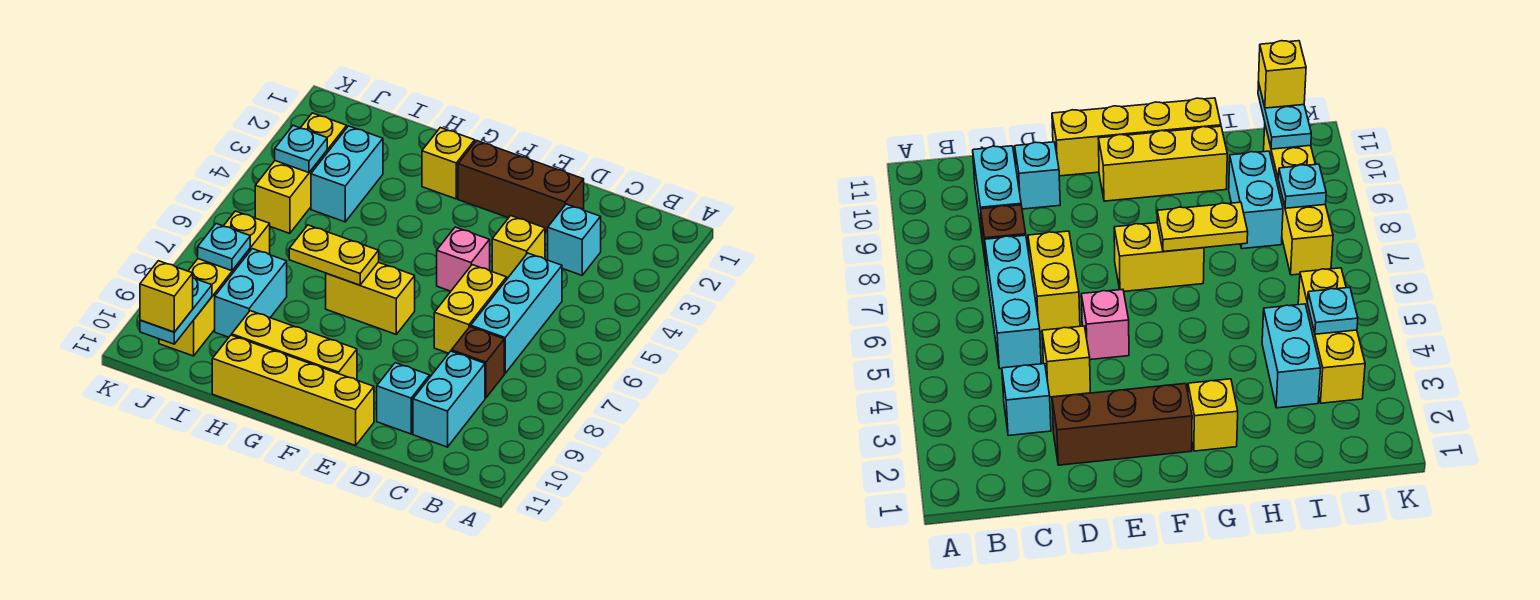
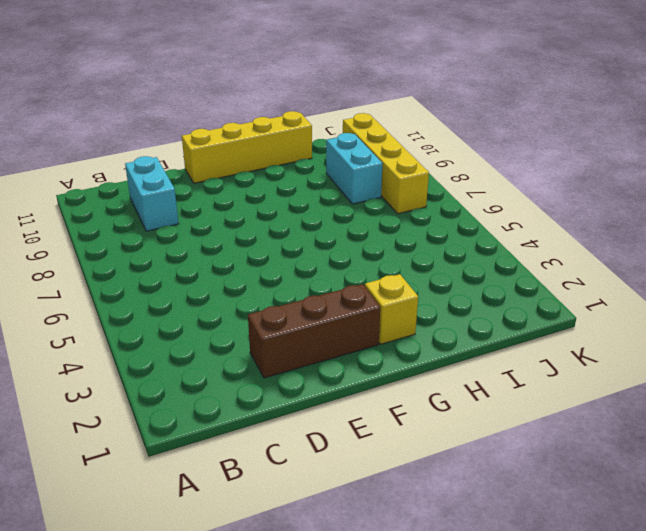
none -> cyan 1x1 brick [548,204,601,275]
none -> cyan 1x3 brick [471,253,562,373]
none -> brown 1x1 brick [451,327,504,398]

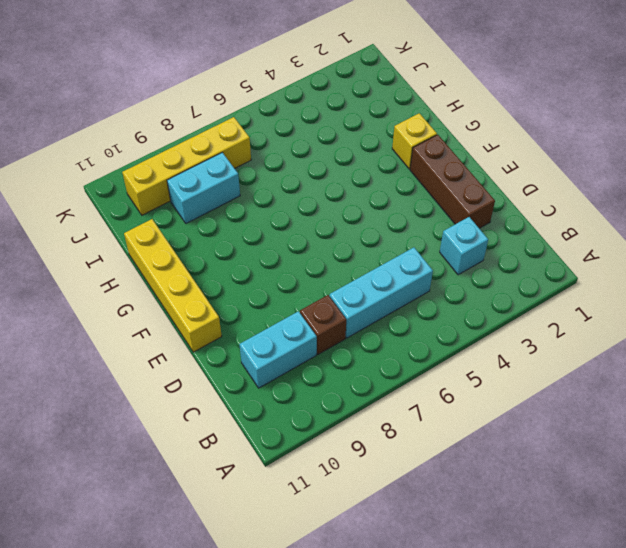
none -> yellow 1x1 brick [492,216,545,279]
none -> yellow 1x2 brick [434,265,507,353]
none -> cyan 1x1 brick [377,363,430,434]

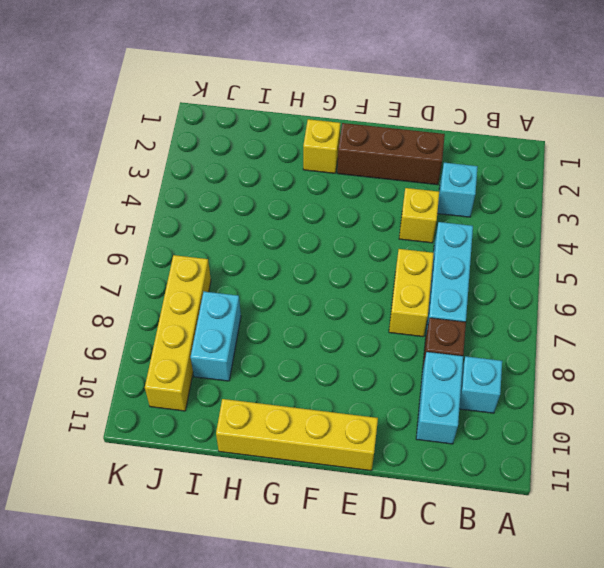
cyan 1x1 brick [459,356,502,413] -> cyan 1x1 brick moved to [377,363,430,434]
none -> pink 1x1 brick [437,227,490,291]
none -> yellow 1x2 brick [326,262,415,334]
none -> yellow 1x3 brick [232,311,357,380]

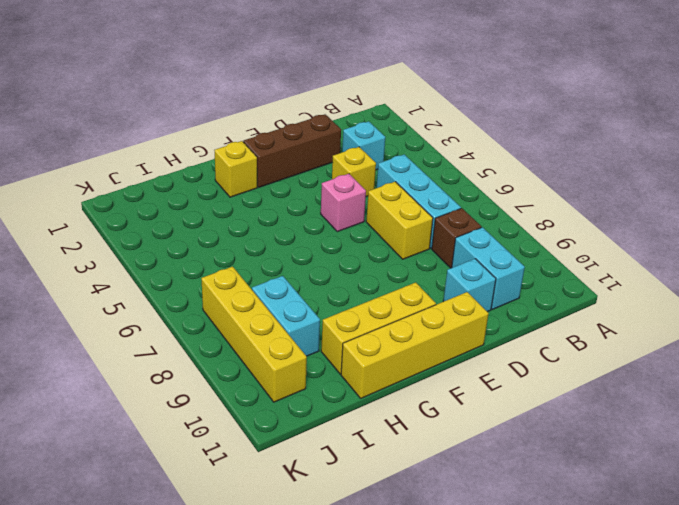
none -> yellow 1x2 brick [326,262,415,334]
none -> cyan 1x2 brick [311,126,383,222]
none -> yellow 1x3 brick [255,113,347,233]

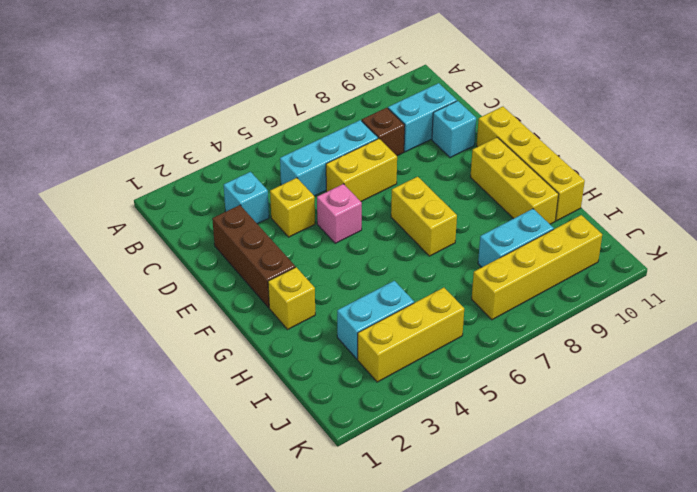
none -> yellow 1x2 plate [289,225,379,285]
none -> cyan 1x1 plate [275,126,327,173]
none -> cyan 1x1 plate [198,224,250,271]

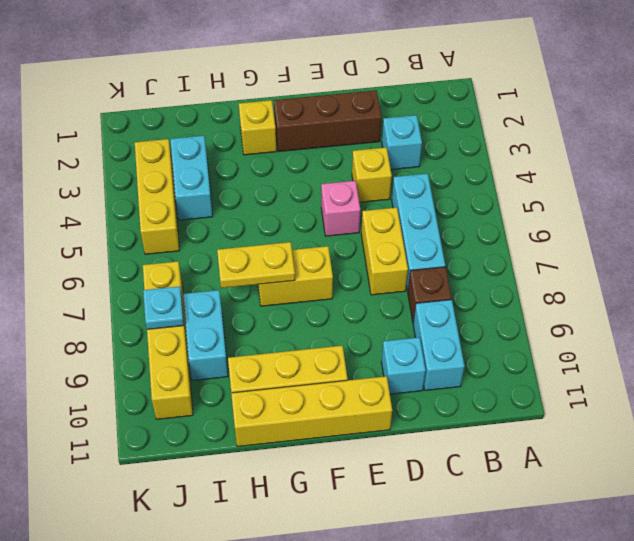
none -> cyan 1x1 plate [275,126,327,173]
none -> cyan 1x2 plate [140,278,212,344]
none -> yellow 1x1 brick [140,261,193,332]

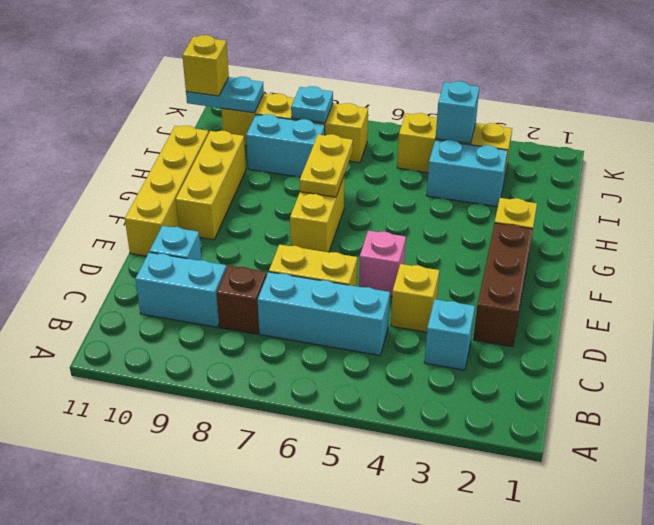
cyan 1x1 brick [436,81,479,143] -> cyan 1x1 plate [275,126,327,173]

